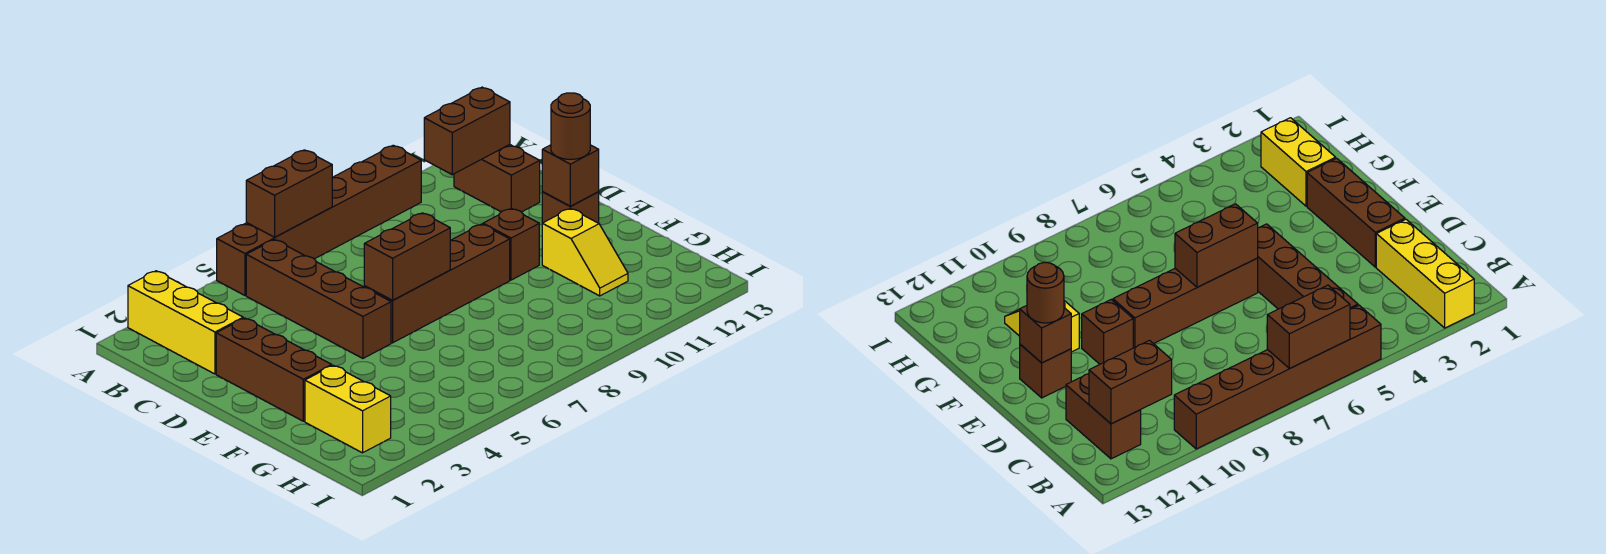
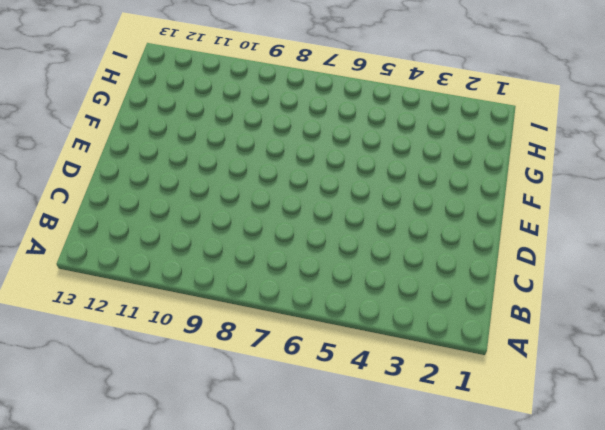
none -> yellow 1x3 brick [128,271,243,374]
none -> brown 1x6 brick [217,145,421,295]
none -> brown 1x4 brick [246,240,391,358]

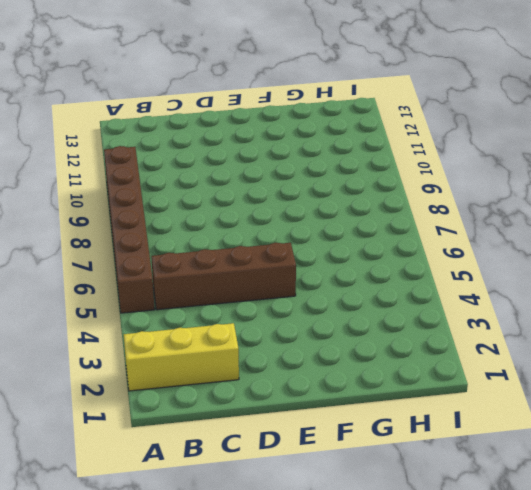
none -> brown 1x2 brick [454,145,540,212]
none -> brown 1x3 brick [216,318,332,421]
none -> brown 1x4 brick [364,224,510,343]

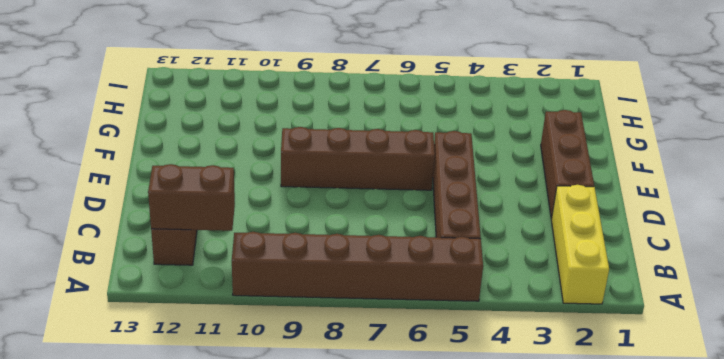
none -> brown 1x1 brick [483,208,539,280]
none -> brown 1x1 brick [542,192,599,223]
none -> yellow 1x2 slope [542,208,628,296]

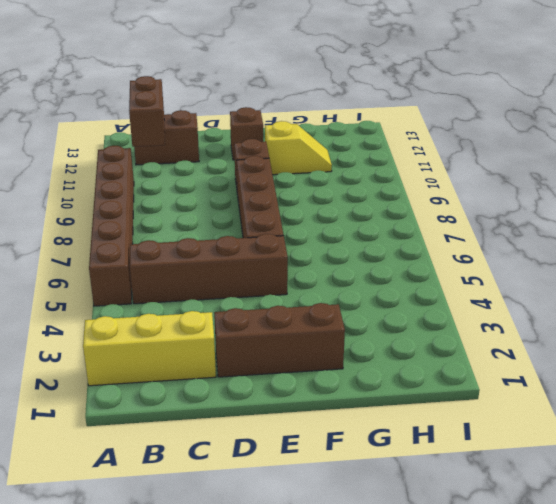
none -> yellow 1x2 brick [305,365,391,453]
none -> brown 1x2 brick [246,150,333,237]
none -> brown 1x2 brick [364,213,451,300]

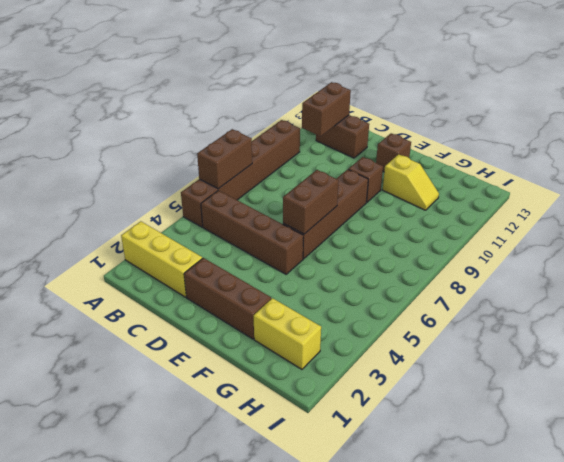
none -> brown 1x1 brick [542,145,599,206]
none -> brown 1x1 round brick [551,93,590,159]

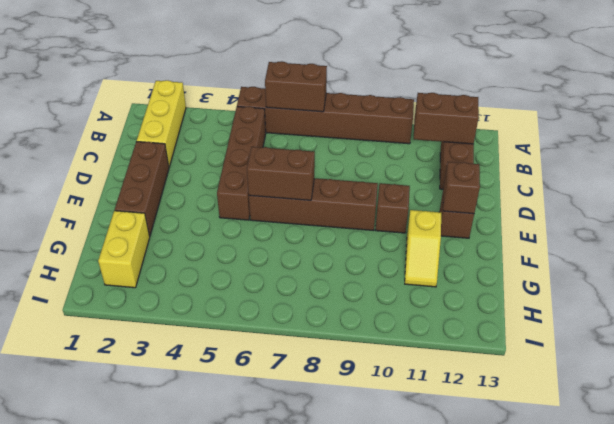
none -> brown 1x1 round brick [551,93,590,159]

